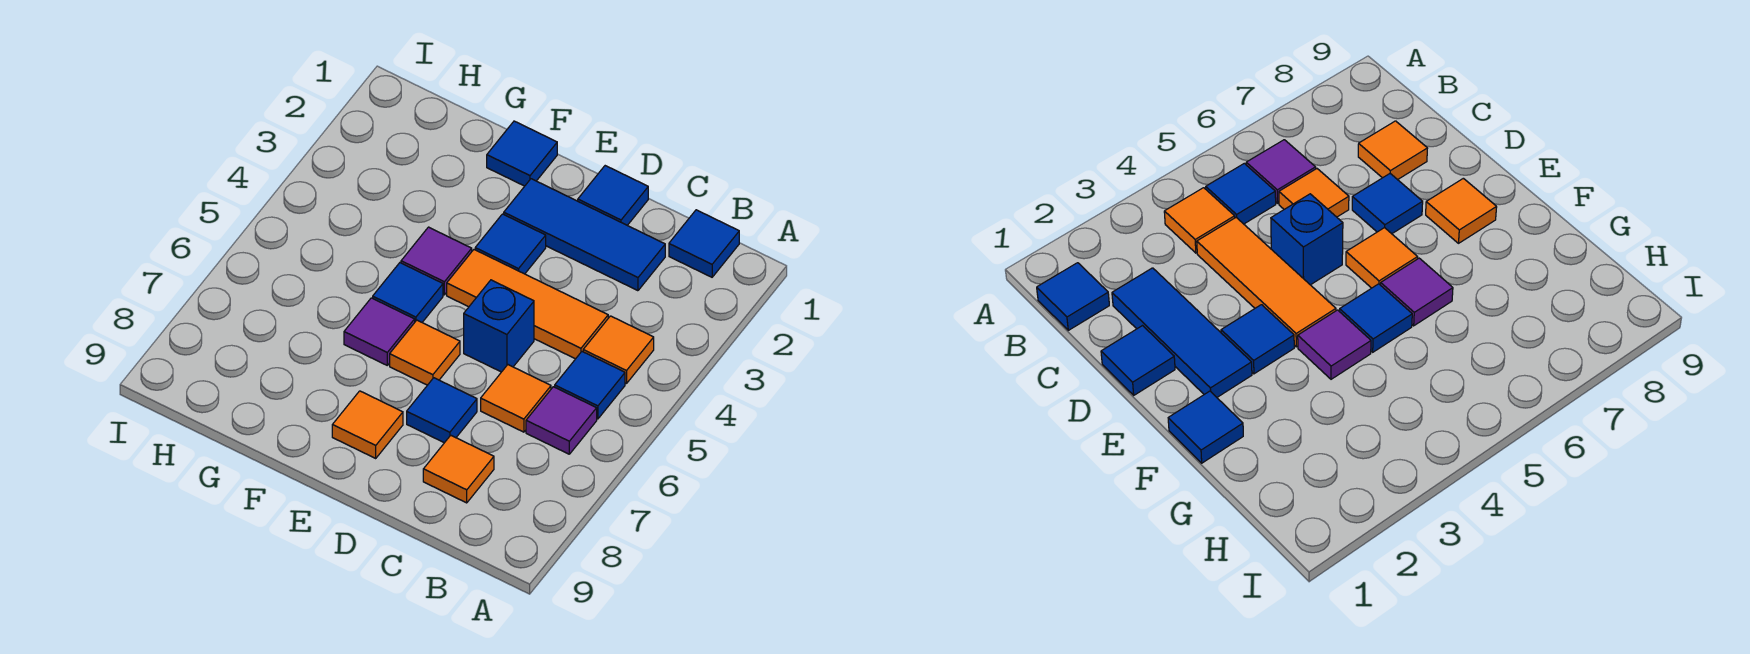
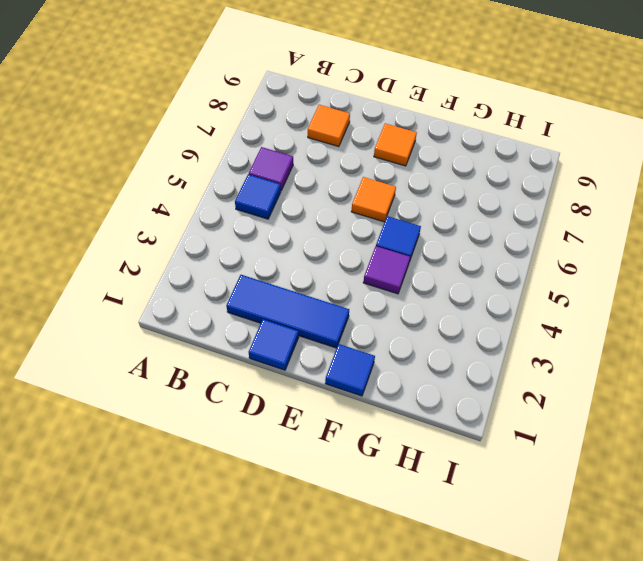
none -> blue 1x1 tile [669,210,739,277]
none -> orange 1x1 tile [583,316,654,384]
none -> orange 1x3 tile [447,250,608,359]

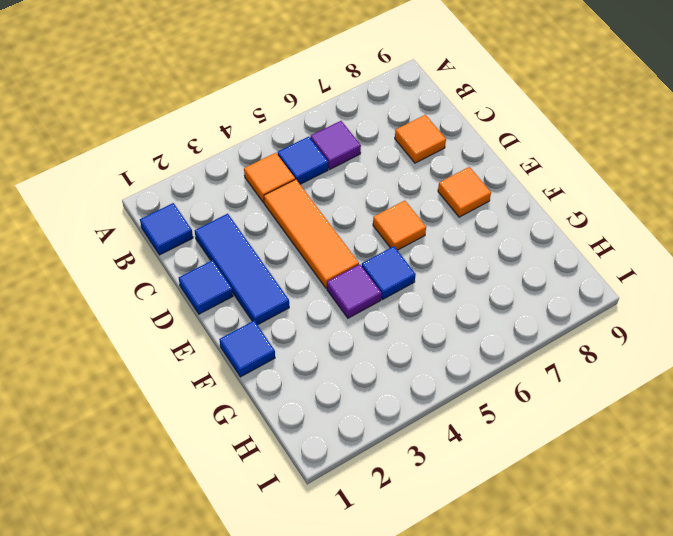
none -> orange 1x1 tile [481,365,551,432]
none -> blue 1x1 brick [464,280,534,372]
none -> blue 1x1 tile [407,378,477,443]

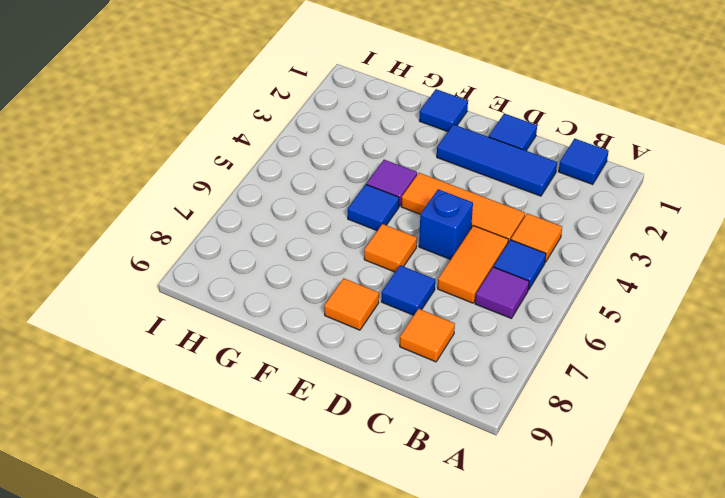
orange 1x2 tile [438,226,508,303] -> orange 1x1 tile [481,365,551,432]
none -> blue 1x1 tile [475,214,546,274]
none -> purple 1x1 tile [344,298,415,365]

